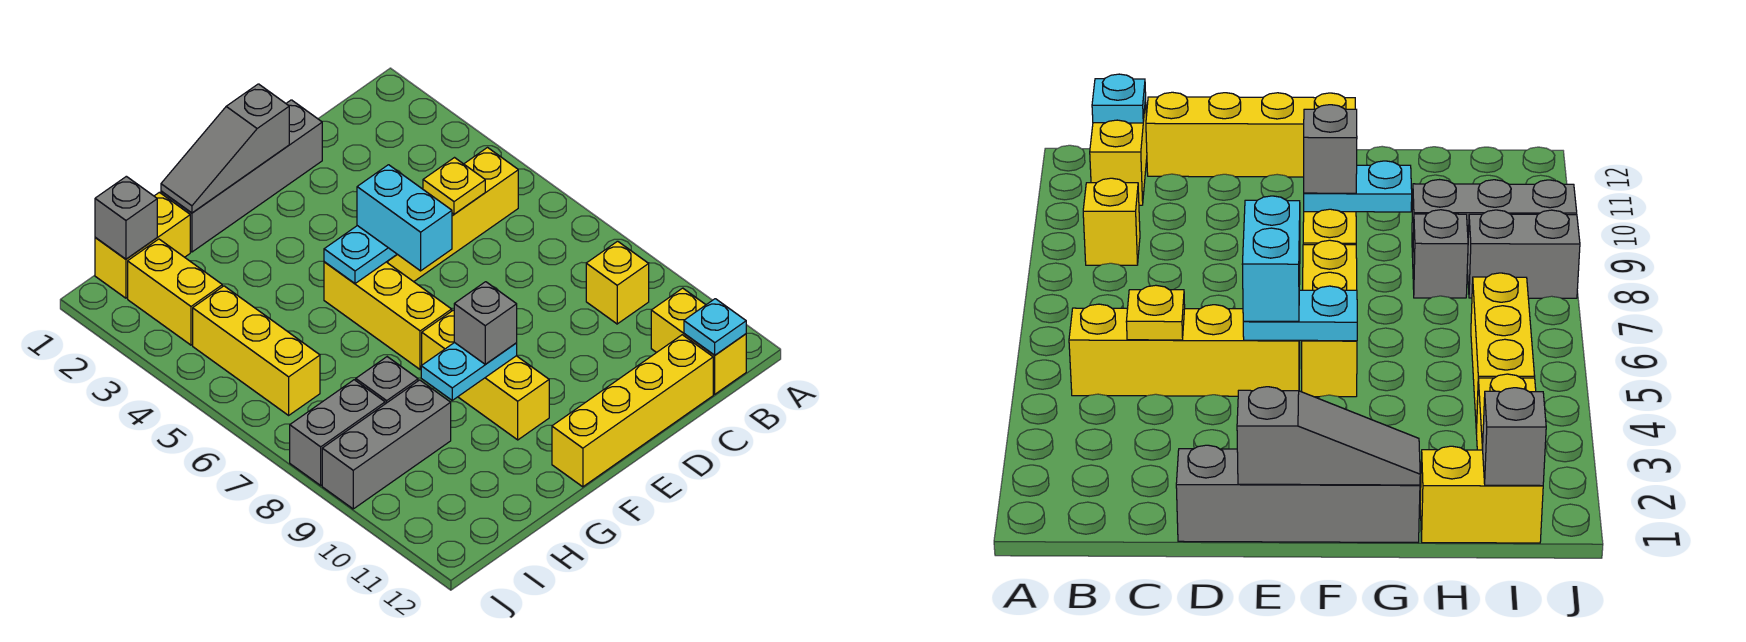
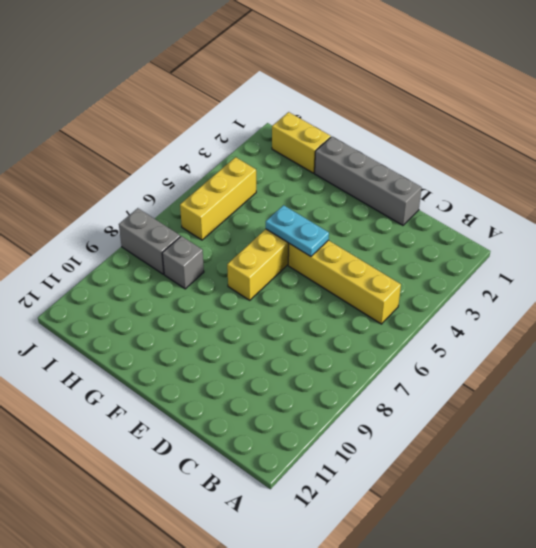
none -> yellow 1x1 brick [586,241,649,324]
none -> yellow 1x2 brick [651,288,746,394]
none -> yellow 1x4 brick [552,335,713,487]

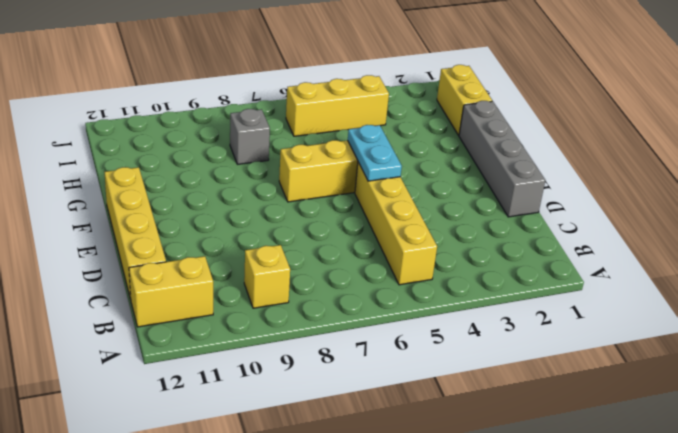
none -> yellow 1x3 brick [422,310,549,440]
none -> grey 1x3 brick [322,380,451,509]
none -> yellow 1x2 brick [128,239,222,345]

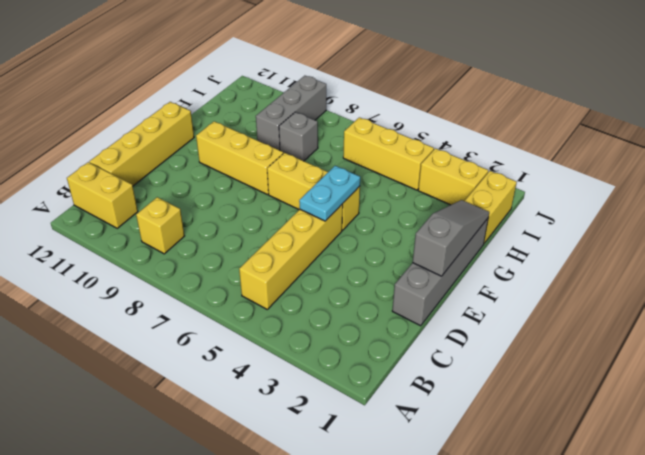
none -> grey 1x2 brick [290,380,385,485]
none -> cyan 1x1 plate [684,299,746,355]
none -> yellow 1x1 plate [423,158,485,214]

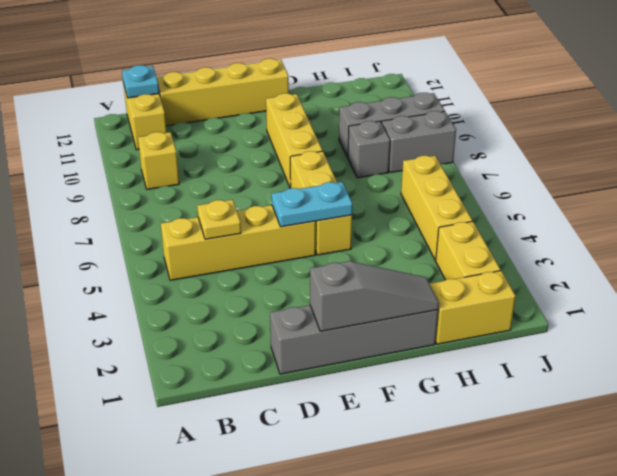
none -> cyan 1x2 plate [421,342,517,400]
none -> grey 1x1 brick [95,176,157,259]
none -> cyan 1x2 brick [357,165,452,271]

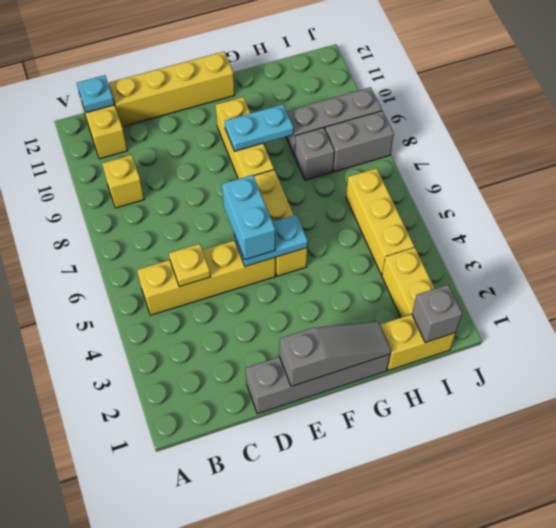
none -> grey 1x1 brick [454,282,517,364]

